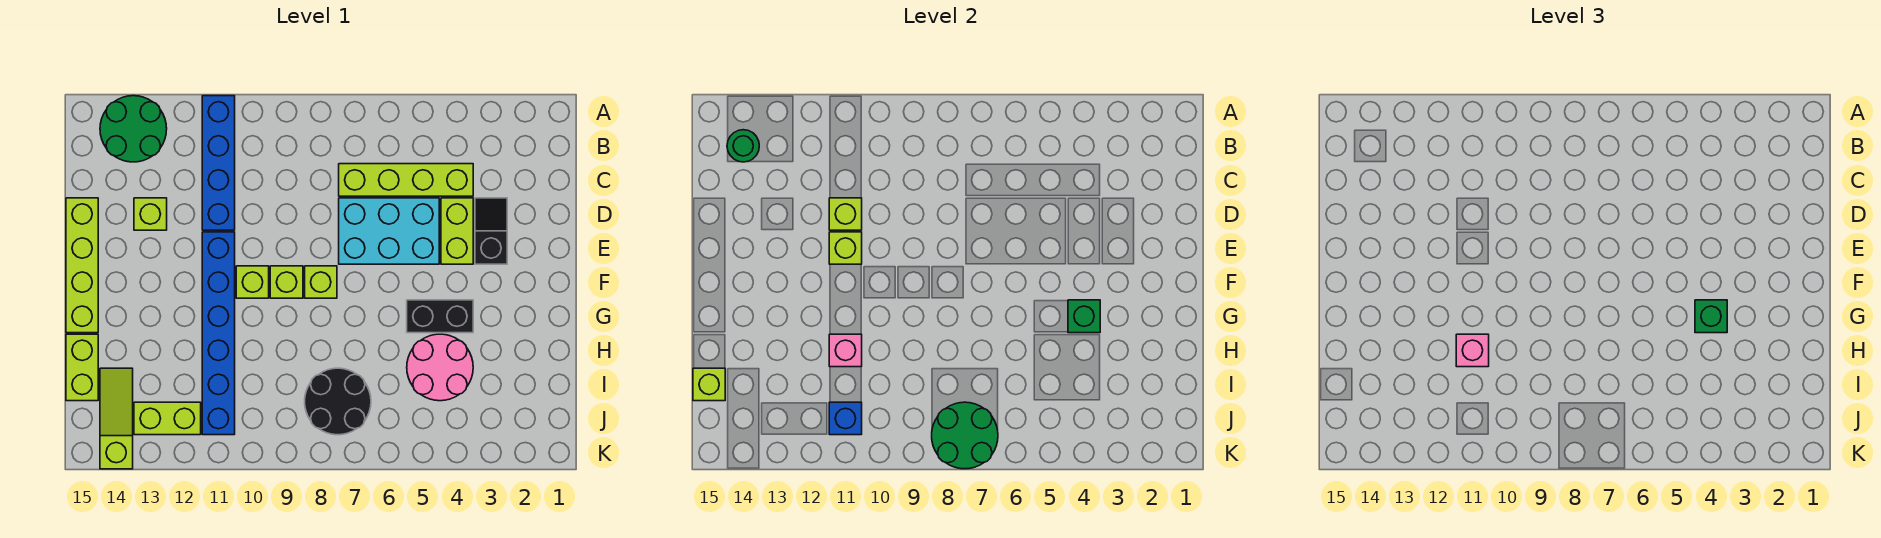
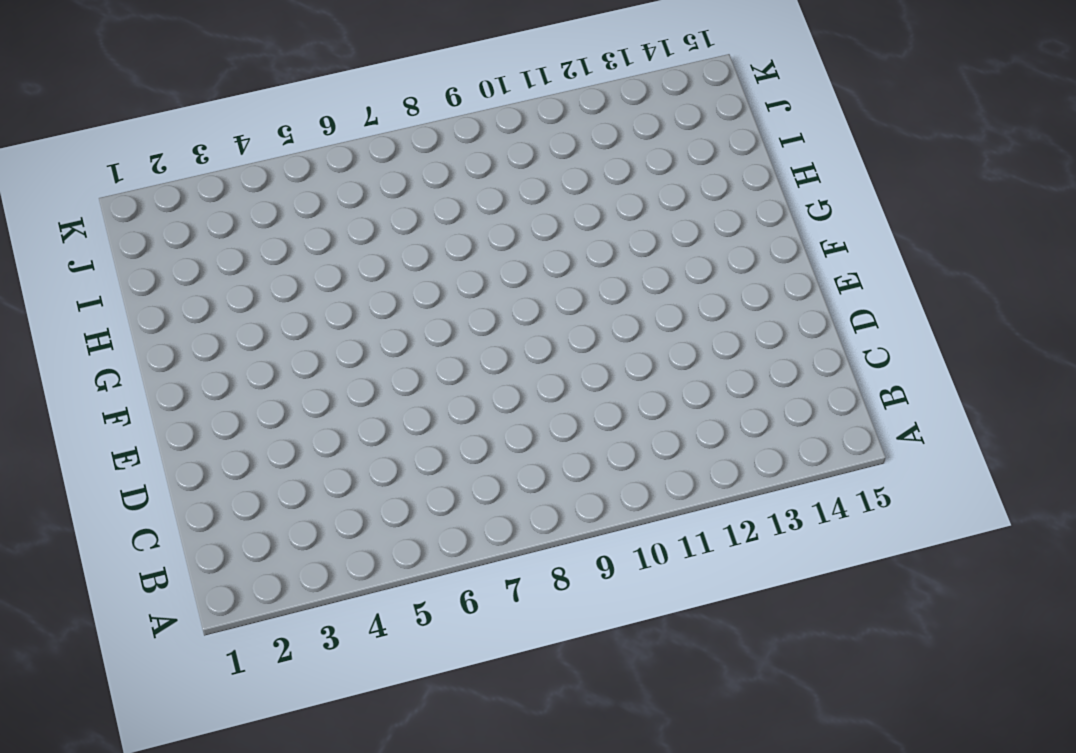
none -> blue 1x4 brick [202,96,235,230]
none -> green 2x2 round brick [100,96,167,162]
none -> lime 1x4 brick [339,164,473,196]

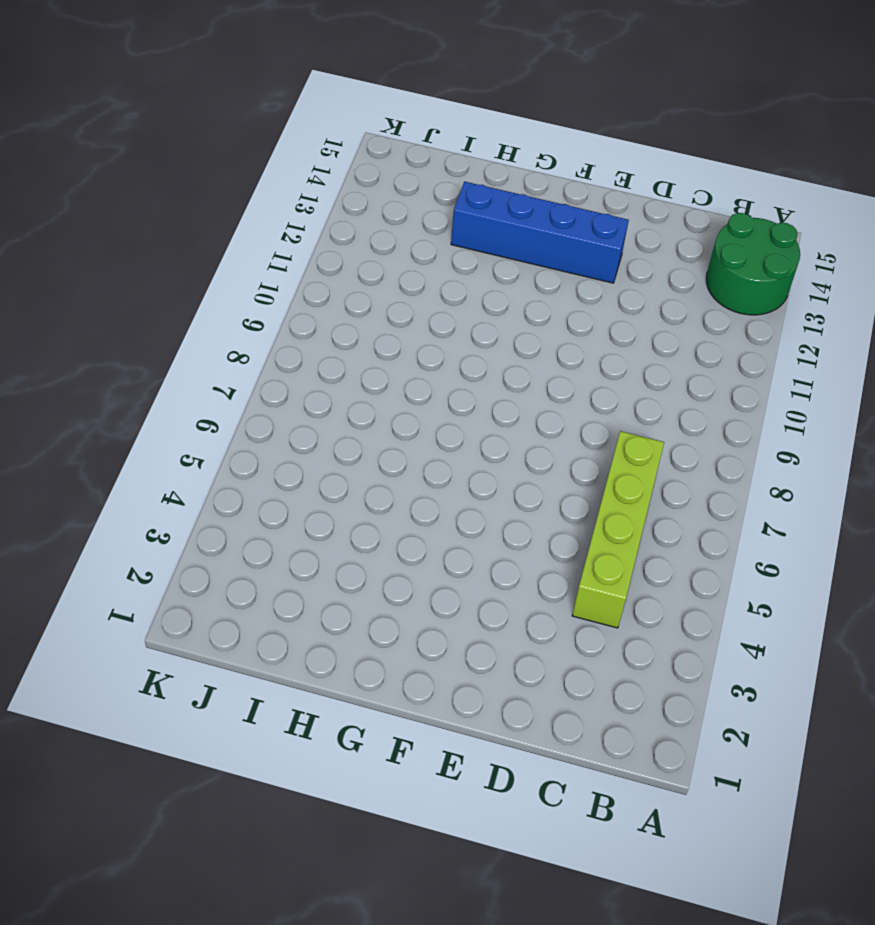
blue 1x4 brick [451,182,629,283] -> blue 1x4 brick moved to [202,96,235,230]
none -> black 1x2 slope [475,198,507,264]
none -> lime 1x2 brick [441,198,473,264]
none -> cyan 2x3 brick [339,198,439,264]

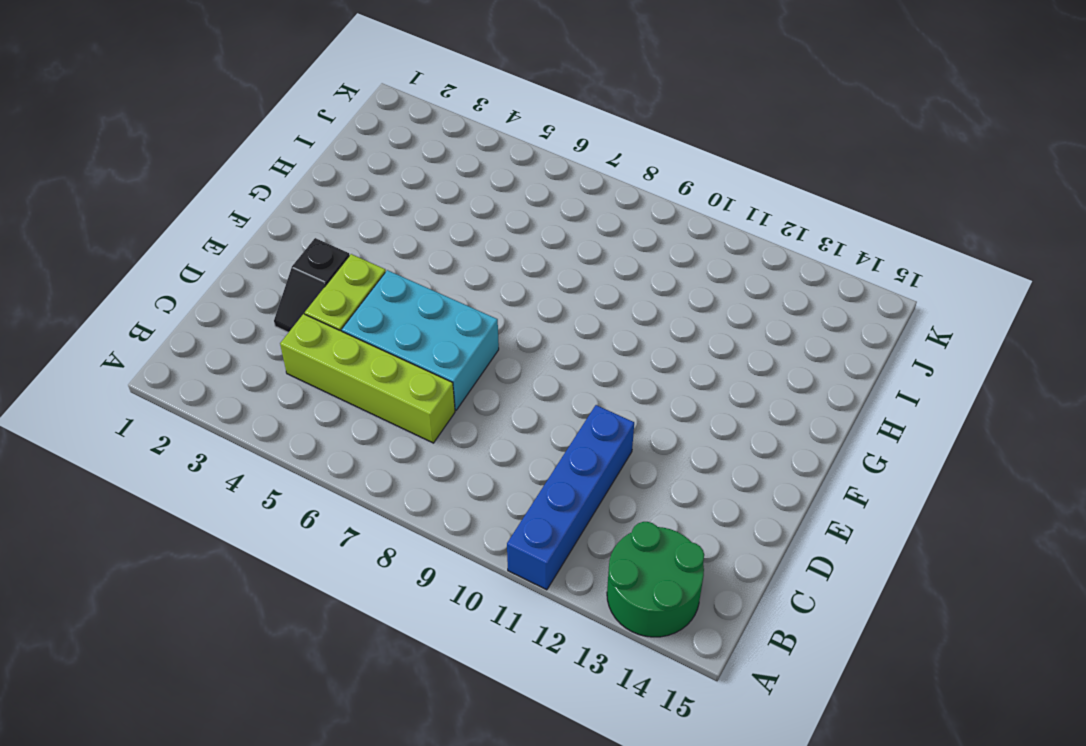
none -> lime 1x1 brick [134,198,167,230]
none -> lime 1x4 brick [66,198,98,333]
none -> blue 1x6 brick [202,232,235,435]

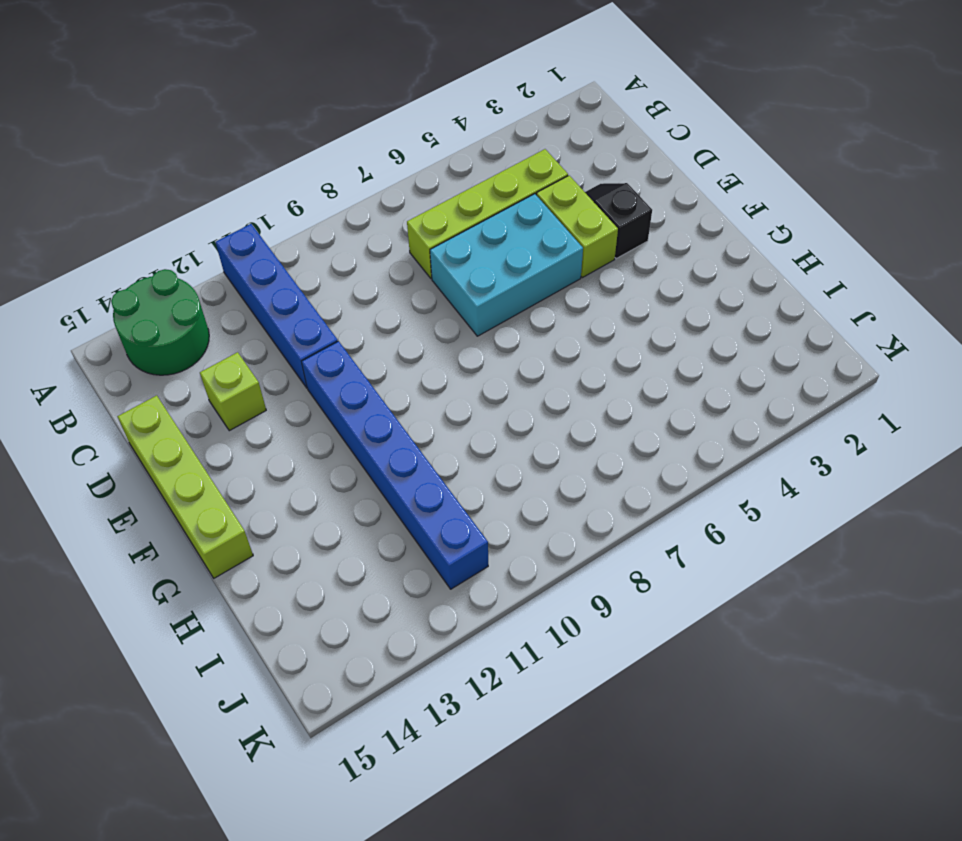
none -> lime 1x1 brick [305,266,337,298]
none -> lime 1x1 brick [270,266,303,298]
none -> lime 1x1 brick [236,266,269,298]

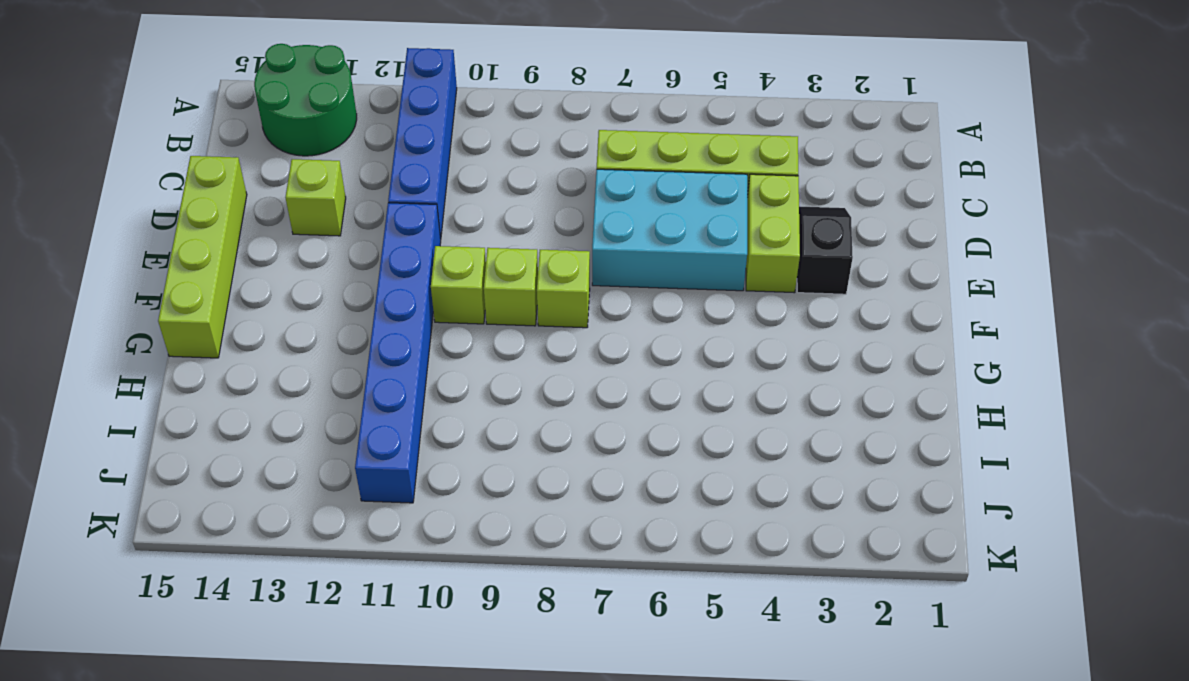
none -> black 1x2 brick [407,300,473,333]
none -> pink 2x2 round brick [407,334,473,401]
none -> lime 1x2 brick [66,334,98,401]

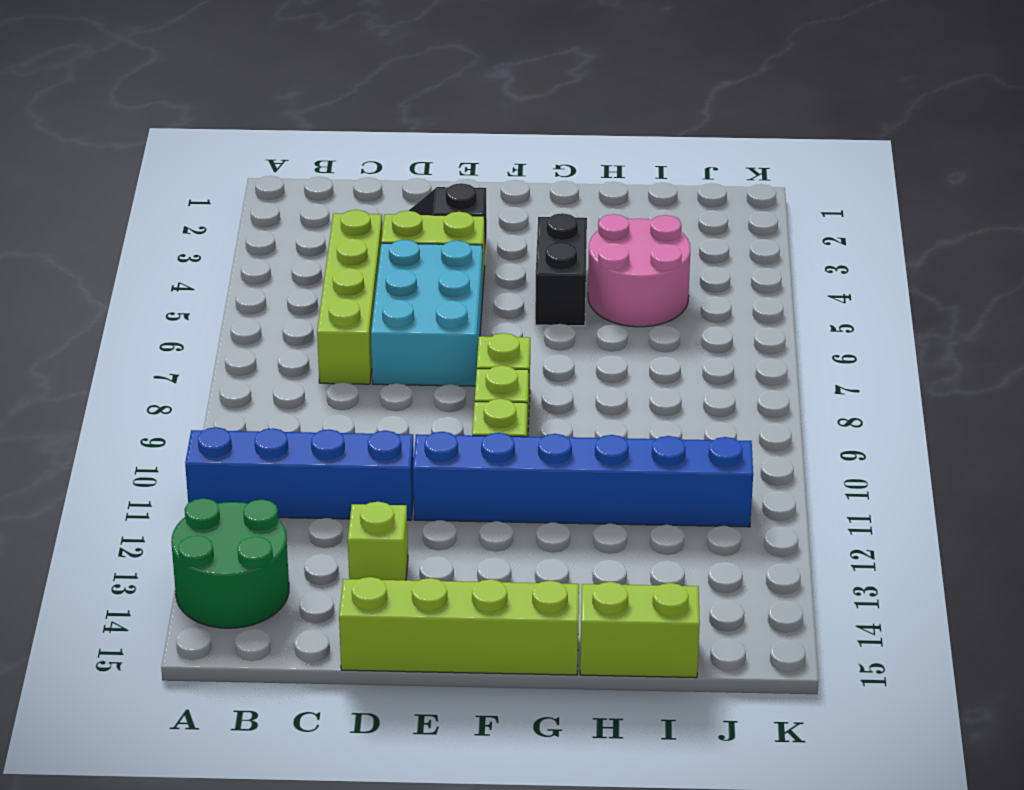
none -> black 2x2 round brick [305,368,371,435]
none -> lime 1x3 slope [100,368,133,469]
none -> lime 1x2 brick [134,402,201,435]

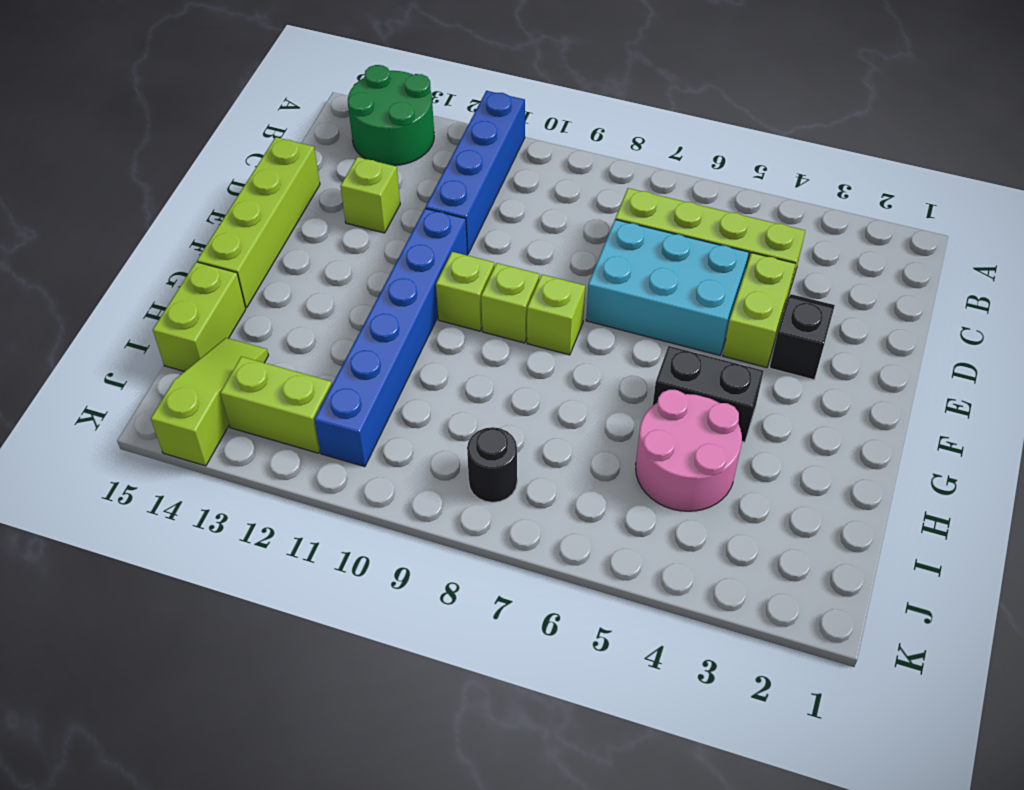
black 1x1 round brick [467,427,517,502] -> black 2x2 round brick [305,368,371,435]
none -> green 1x1 round brick [727,130,759,162]
none -> lime 1x1 brick [829,198,862,230]
none -> lime 1x1 brick [829,232,862,264]

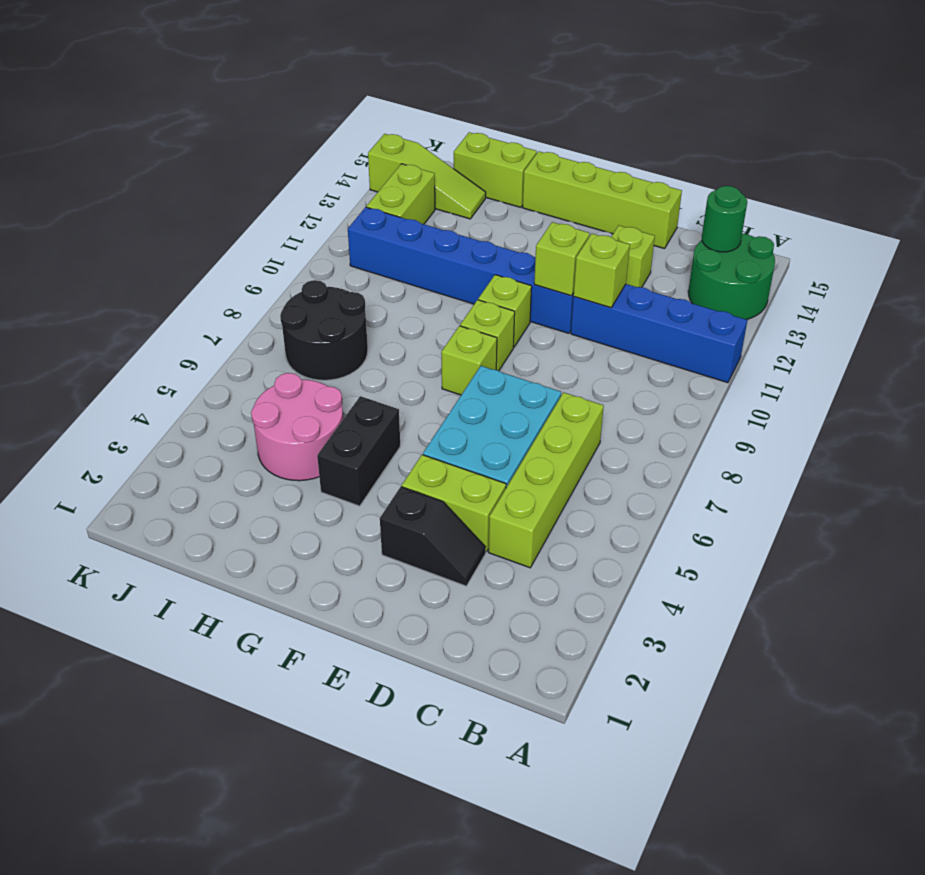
none -> green 1x1 brick [1068,300,1100,333]
none -> pink 1x1 brick [829,334,862,367]
none -> lime 1x1 brick [693,368,725,401]

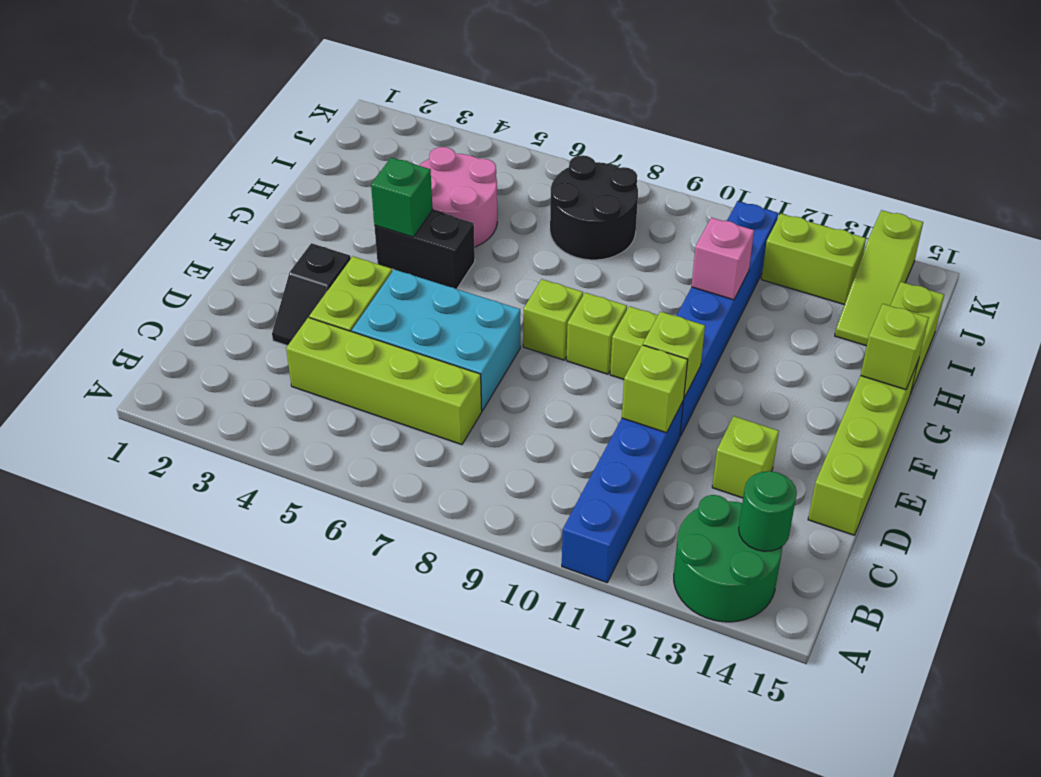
lime 1x1 brick [861,304,929,390] -> lime 1x1 brick moved to [693,368,725,401]
none -> green 2x2 round brick [932,402,998,469]
none -> blue 1x1 brick [829,402,862,435]
none -> green 1x1 brick [1695,300,1727,333]

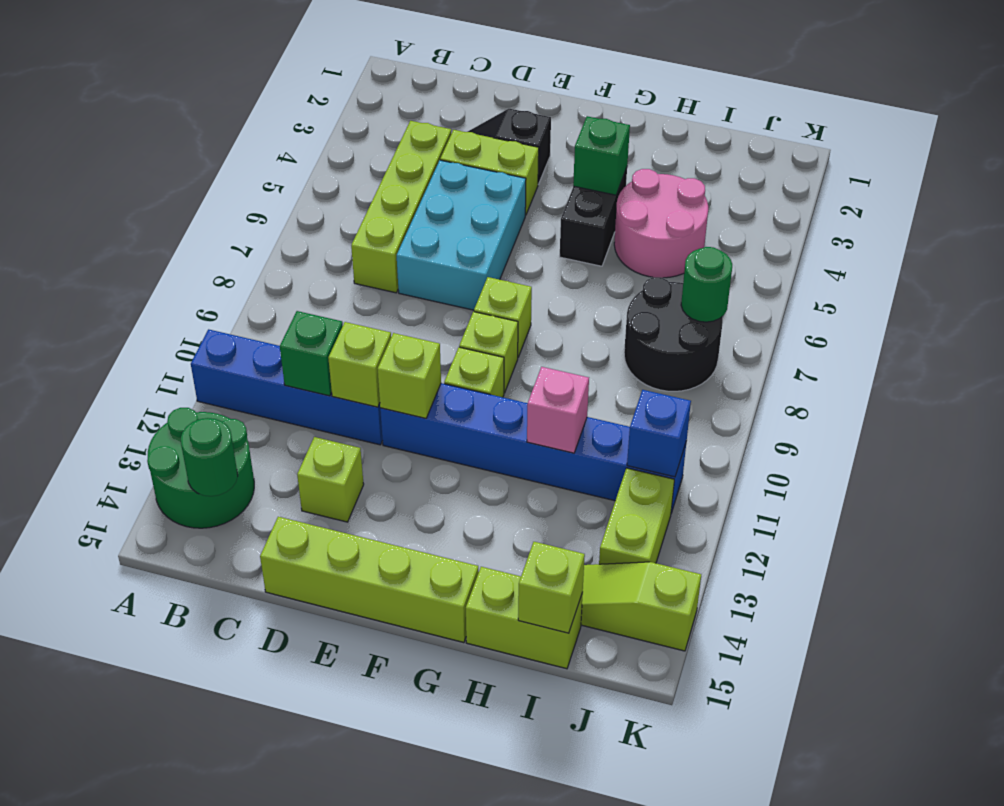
green 1x1 brick [280,311,343,396] -> green 1x1 brick moved to [1695,300,1727,333]
green 1x1 round brick [681,247,732,322] -> green 2x2 round brick [932,402,998,469]
none -> pink 1x1 brick [1456,334,1489,367]

